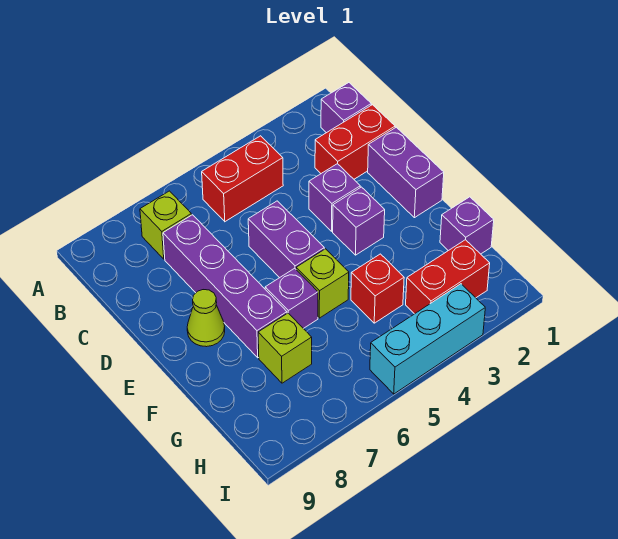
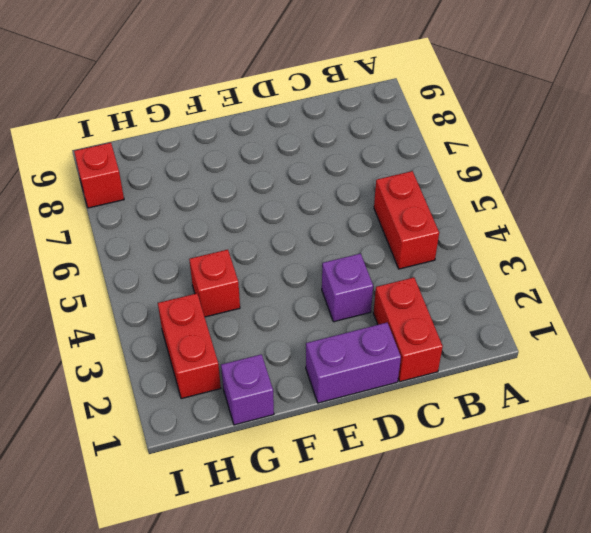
red 1x1 brick [74,143,124,208] -> none
none -> purple 1x1 brick [321,83,371,133]
none -> lime 1x1 brick [140,191,191,259]
none -> purple 1x4 brick [163,215,287,358]

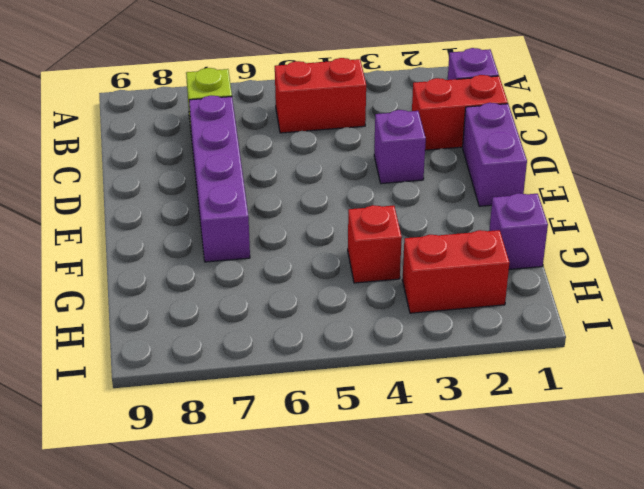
none -> purple 1x2 brick [248,201,324,278]
none -> purple 1x1 brick [333,187,385,255]
none -> lime 1x1 cone [187,290,225,347]

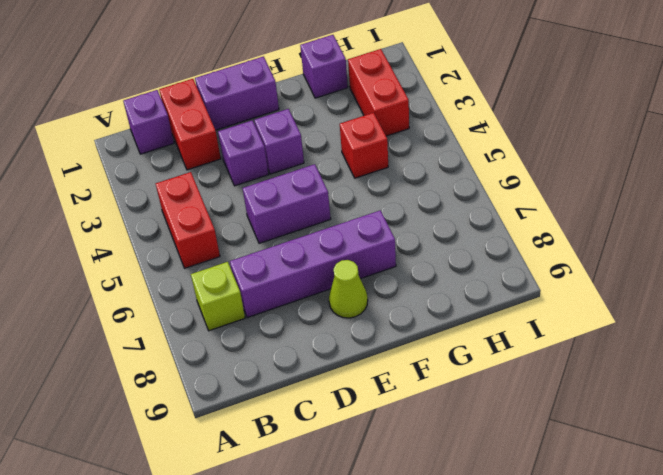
none -> lime 1x1 brick [296,249,349,318]
none -> purple 1x1 brick [265,268,318,329]
none -> lime 1x1 brick [258,313,312,383]

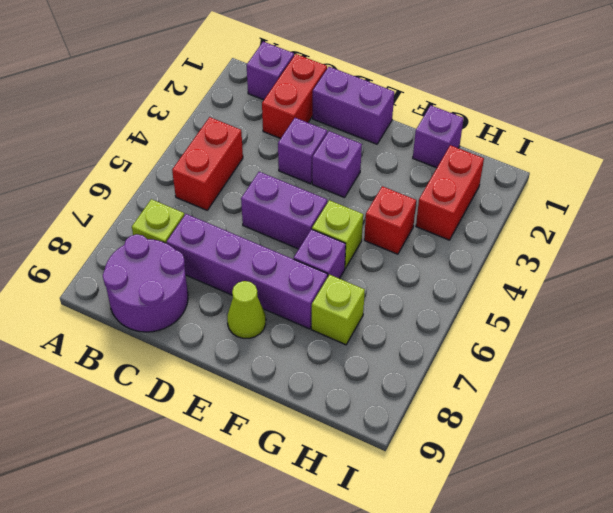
purple 2x2 round brick [103,234,188,332] -> none
none -> cyan 1x3 brick [370,284,485,394]

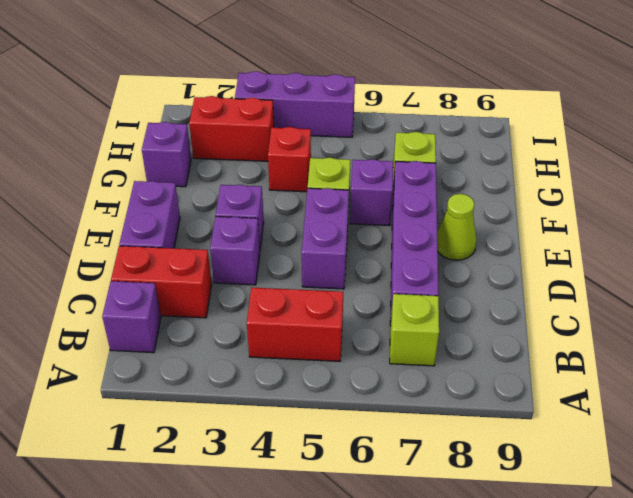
purple 1x3 brick [235,71,355,137] -> cyan 1x3 brick [370,284,485,394]

